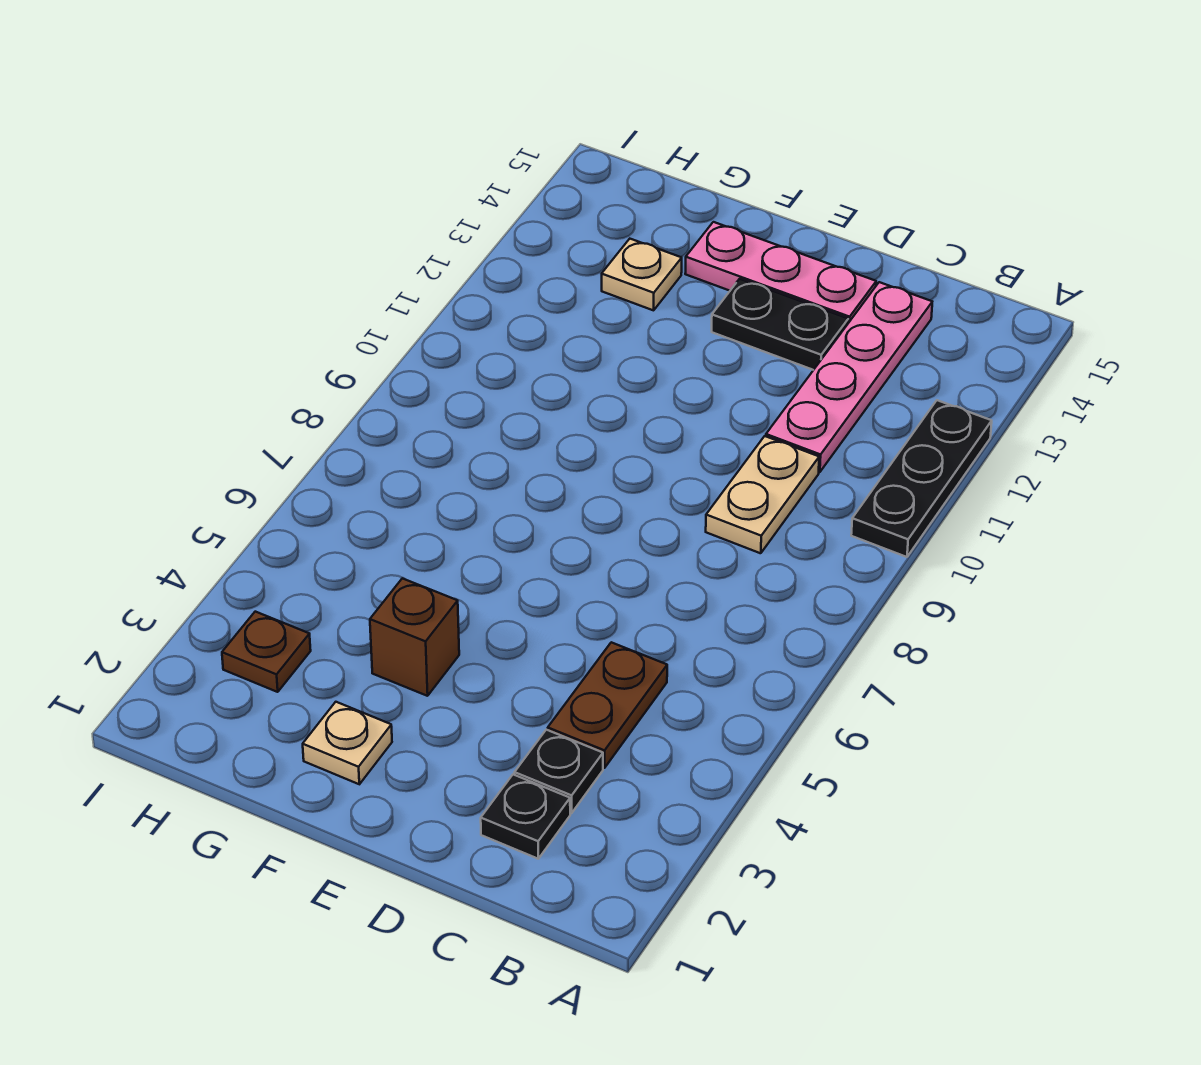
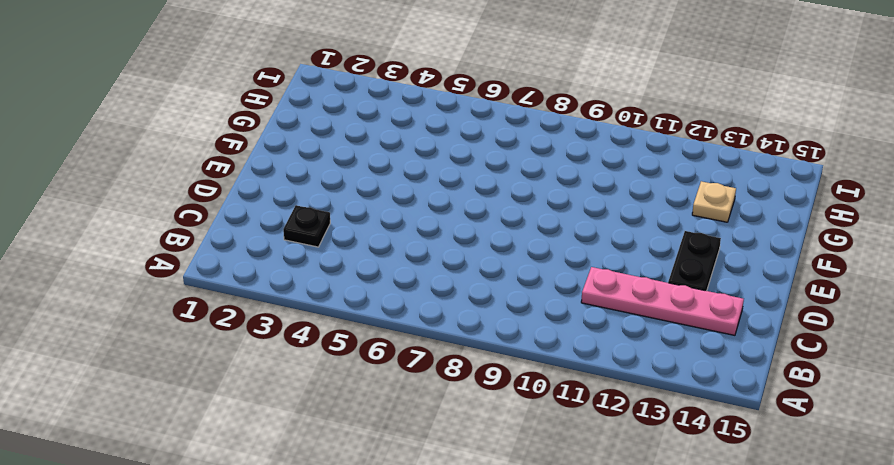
none -> black 1x3 plate [851,400,992,557]
none -> black 1x1 plate [481,775,570,859]
none -> brown 1x2 plate [548,642,667,768]

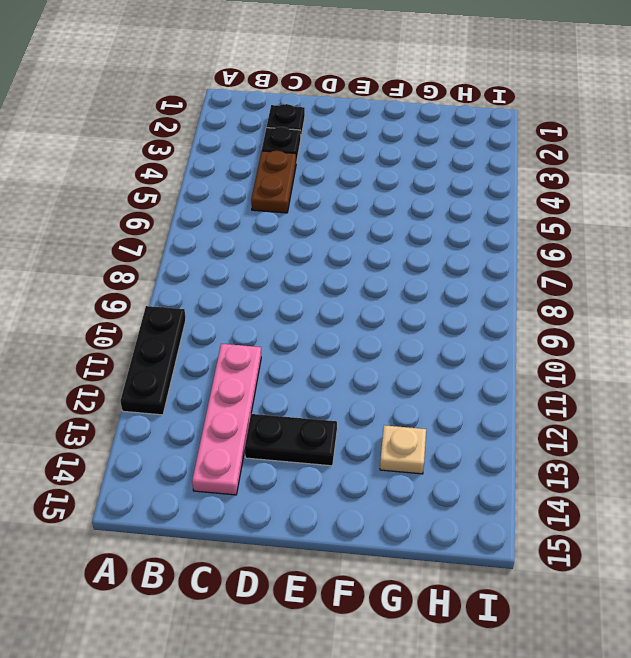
none -> tan 1x2 plate [706,436,819,553]
none -> pink 1x3 plate [685,222,876,323]
none -> tan 1x1 plate [303,702,392,784]

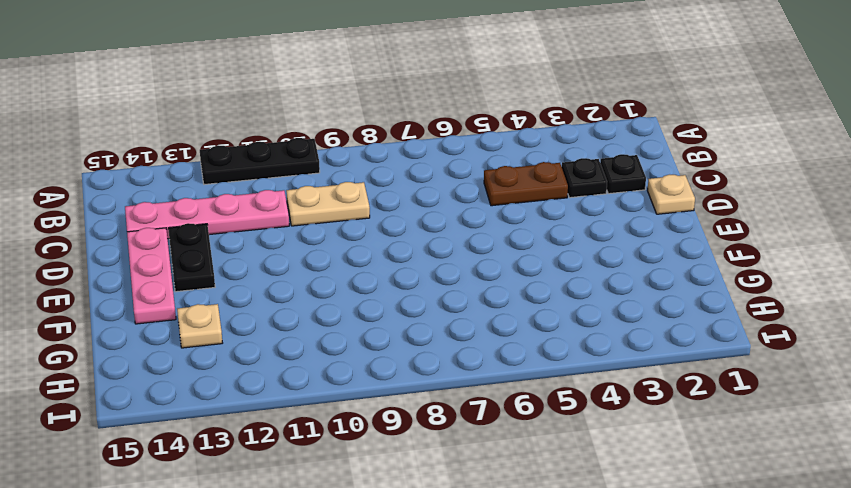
tan 1x1 plate [647,174,695,214] -> tan 1x1 plate moved to [303,702,392,784]
none -> brown 1x1 brick [370,578,459,696]
none -> brown 1x1 plate [222,612,311,692]

